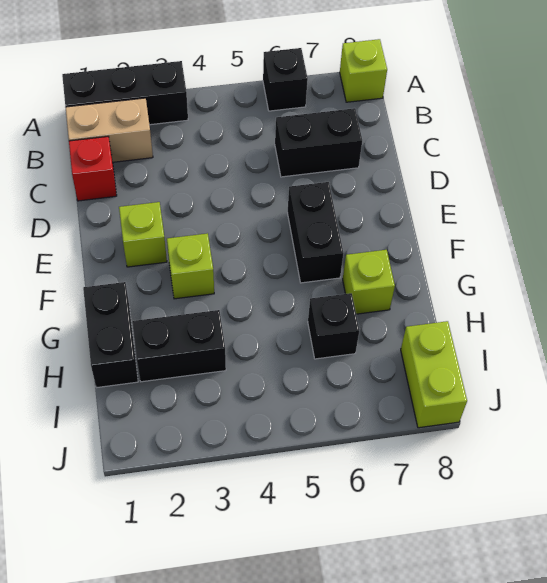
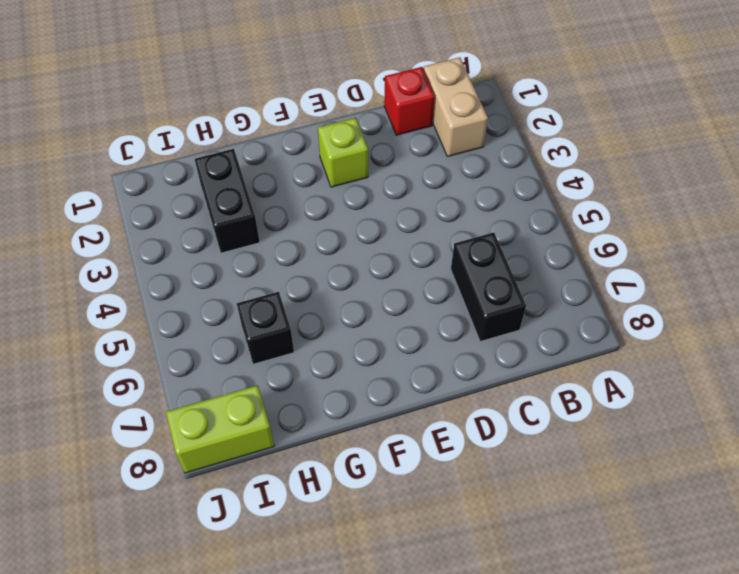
none -> black 1x3 brick [62,61,188,125]
none -> black 1x1 brick [263,48,308,111]
none -> lime 1x1 brick [340,39,387,102]

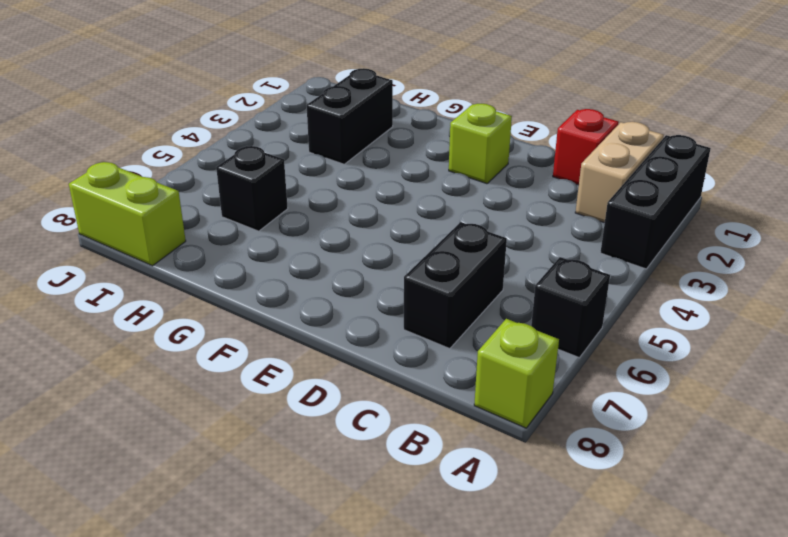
none -> black 1x2 brick [288,182,344,283]
none -> lime 1x1 brick [167,233,214,299]
none -> black 1x2 brick [83,282,138,388]

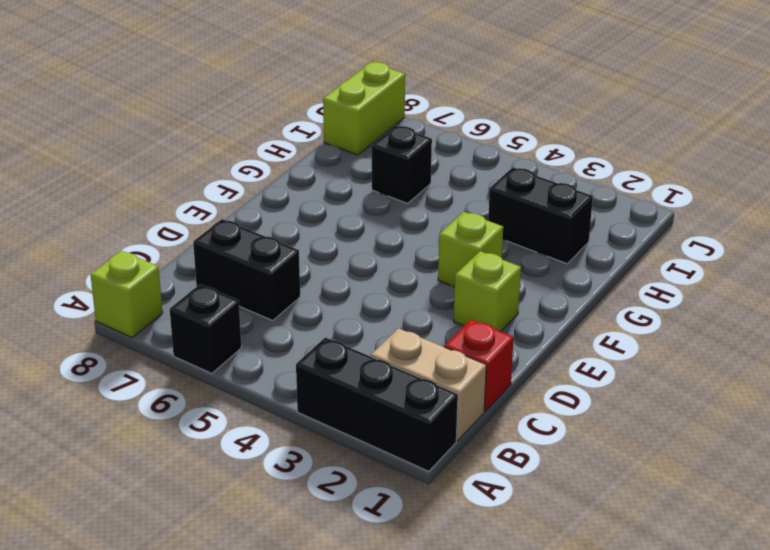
none -> black 1x2 brick [288,182,344,283]
none -> black 1x2 brick [83,282,138,388]
none -> lime 1x1 brick [343,250,395,314]

